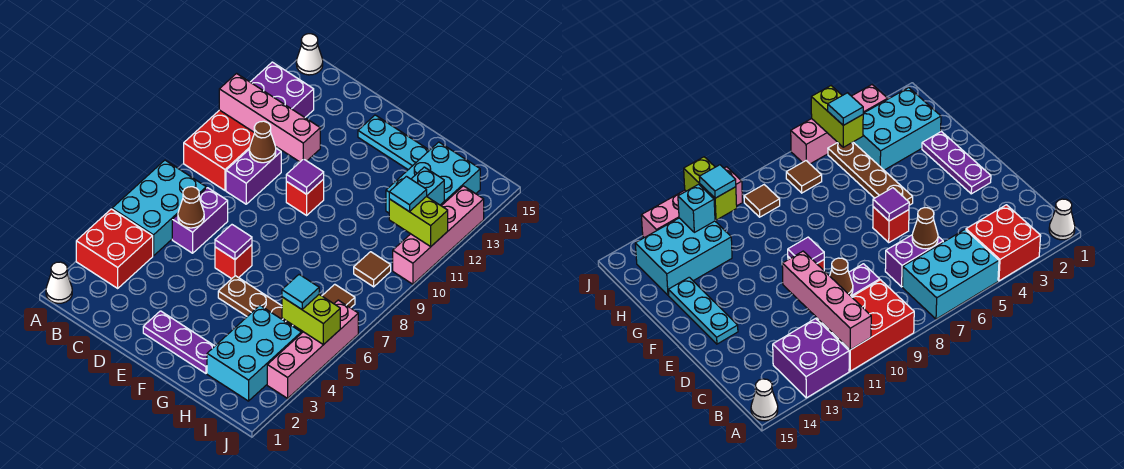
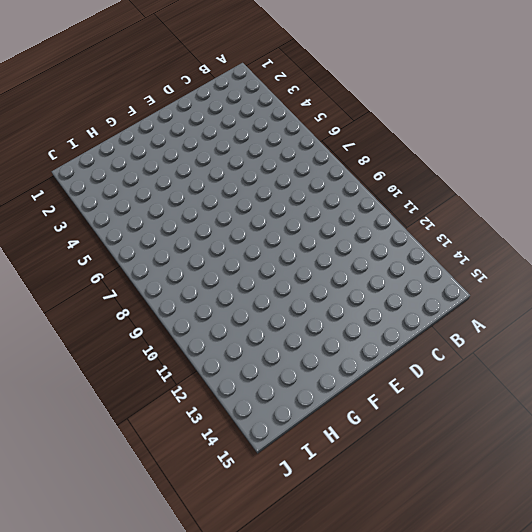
none -> white 1x1 cone [46,262,72,303]
none -> red 2x2 brick [76,209,153,288]
none -> cyan 2x3 brick [112,160,206,256]

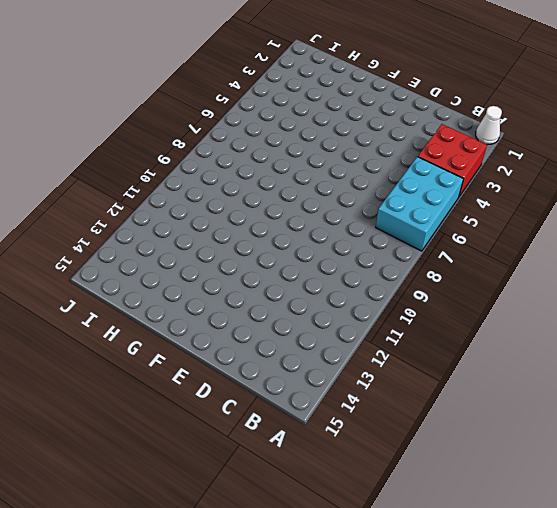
none -> red 2x3 brick [184,110,254,190]
none -> purple 2x2 brick [251,62,314,117]
none -> white 1x1 cone [296,34,323,75]

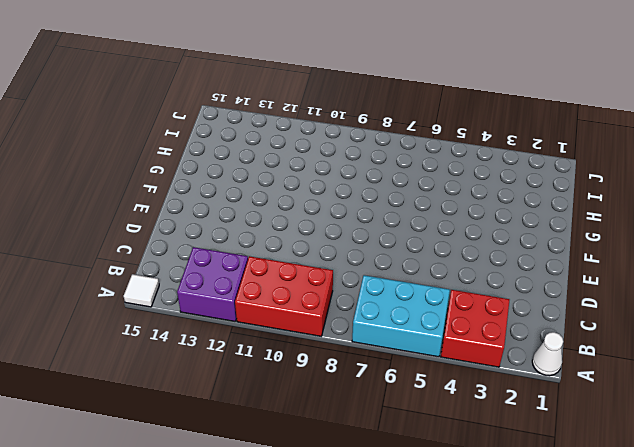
white 1x1 tile [124,274,159,307] -> white 1x1 cone [296,34,323,75]
none -> purple 1x2 brick [172,188,228,253]
none -> purple 1x2 brick [226,148,281,204]
none -> purple 1x3 plate [143,311,215,373]

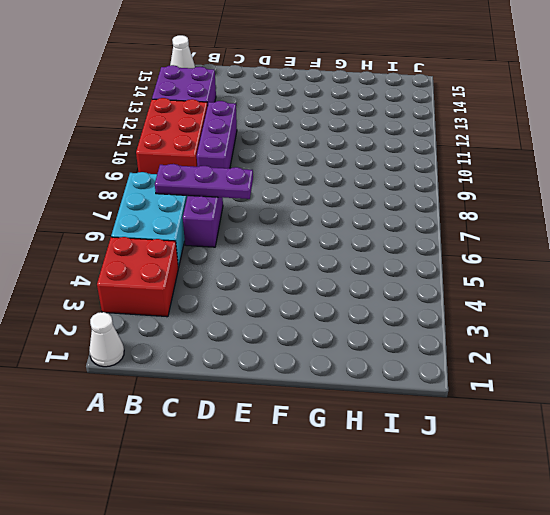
purple 1x3 plate [155,164,253,199] -> purple 1x3 plate moved to [143,311,215,373]
purple 1x3 brick [197,101,237,168] -> purple 1x2 brick [226,148,281,204]
none -> red 1x1 brick [215,245,252,279]
none -> red 1x1 brick [286,179,324,215]
none -> cyan 1x3 plate [358,115,429,170]

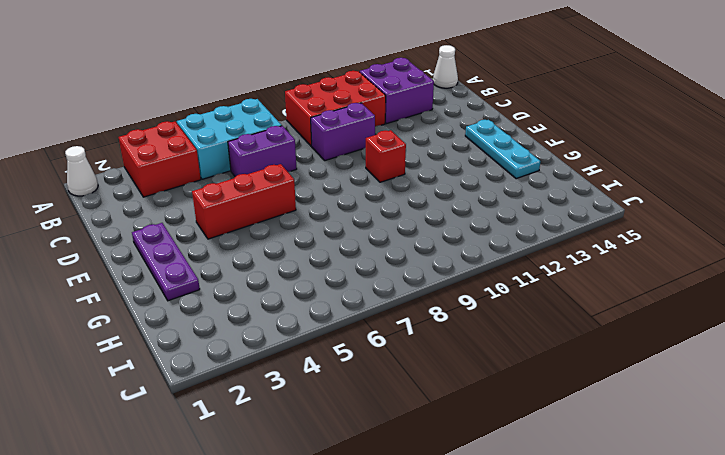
red 1x3 brick [192,164,296,239] -> red 1x1 brick [215,245,252,279]
none -> brown 1x4 plate [218,276,303,333]
none -> cyan 2x3 brick [207,306,301,401]
none -> cyan 2x3 brick [386,142,480,213]

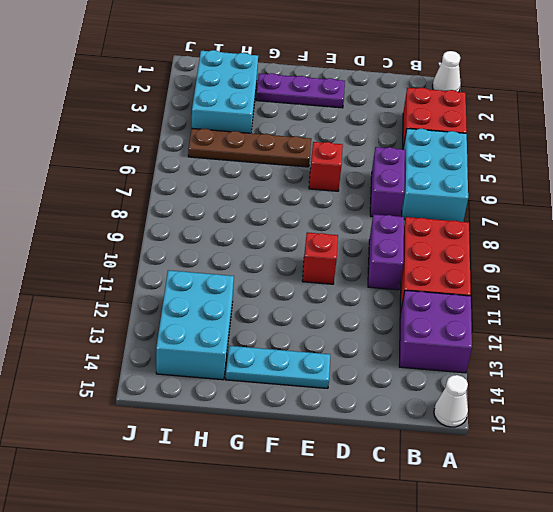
none -> brown 1x1 tile [322,284,355,308]
none -> brown 1x1 tile [354,252,391,287]
none -> pink 1x4 brick [267,300,358,398]

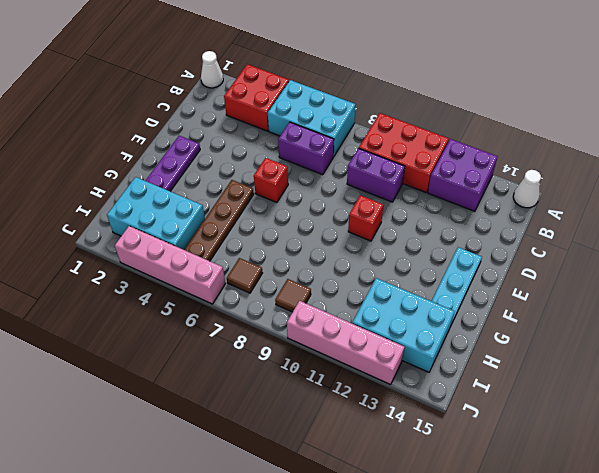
none -> pink 1x4 brick [219,74,320,162]
none -> brown 1x1 cone [178,187,204,228]
none -> brown 1x1 cone [249,121,276,163]

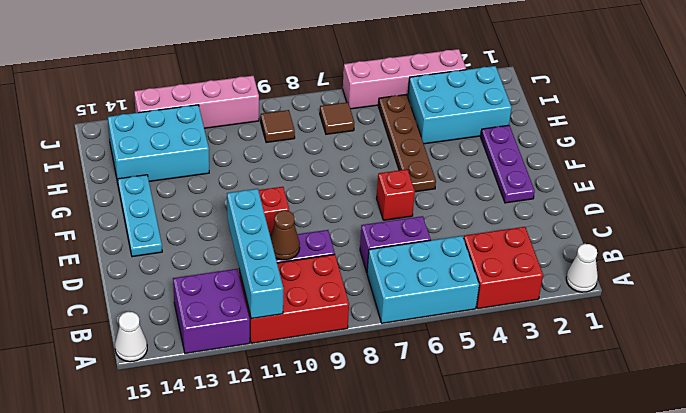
cyan 1x4 brick [227,189,283,319] -> pink 1x4 brick [219,74,320,162]
none -> brown 1x1 cone [178,187,204,228]
none -> purple 1x1 tile [215,225,252,259]
none -> purple 1x1 tile [286,159,324,194]

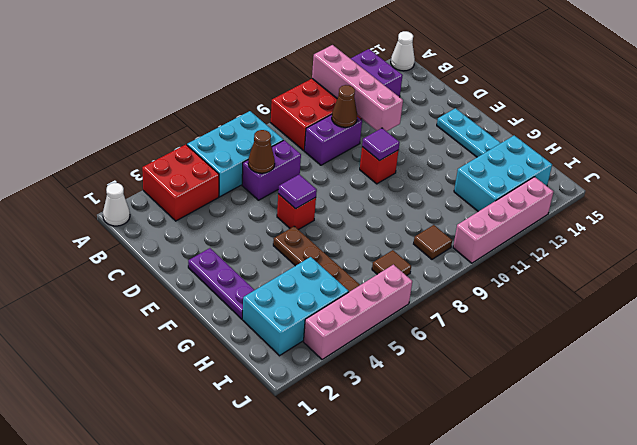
none -> lime 1x2 brick [282,295,340,345]
none -> lime 1x2 brick [389,196,448,246]
none -> cyan 1x1 brick [411,167,444,205]

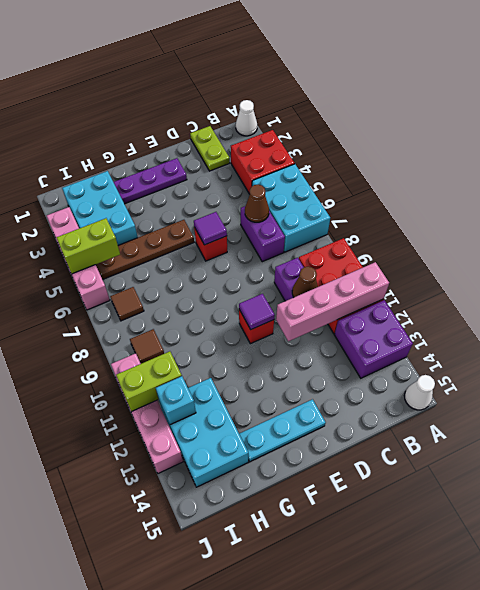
lime 1x2 plate [190,126,230,171] -> none
none -> cyan 1x1 tile [282,275,319,309]
none -> cyan 1x1 tile [389,176,427,212]

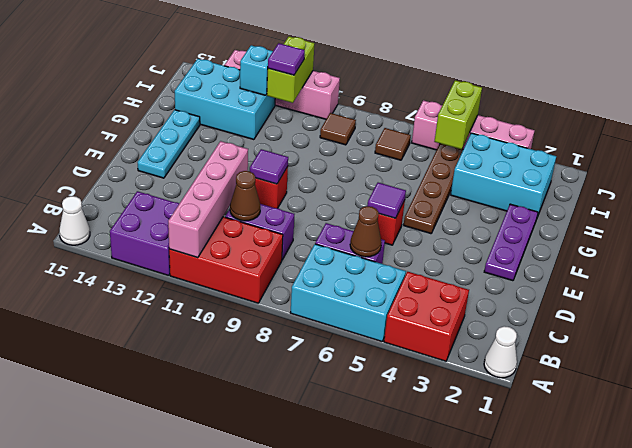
purple 1x1 tile [268,43,305,75] -> cyan 1x1 tile [389,176,427,212]
none -> cyan 1x1 tile [282,275,319,309]

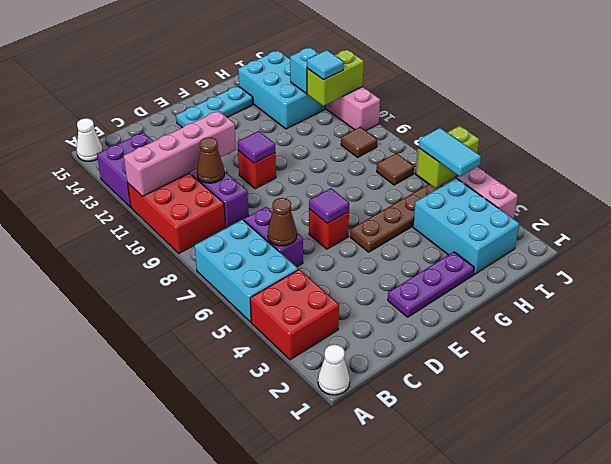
cyan 1x2 tile [419,128,481,176] -> cyan 1x1 tile [282,275,319,309]

